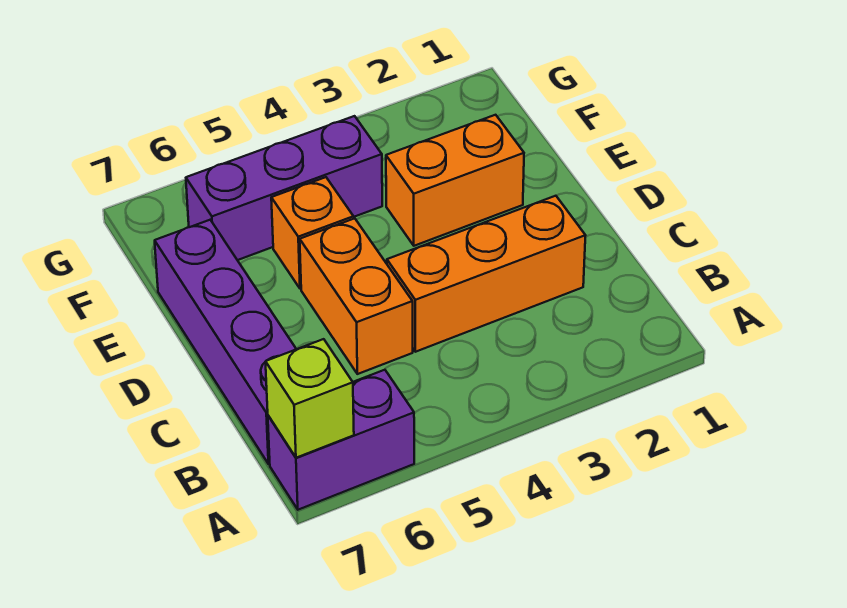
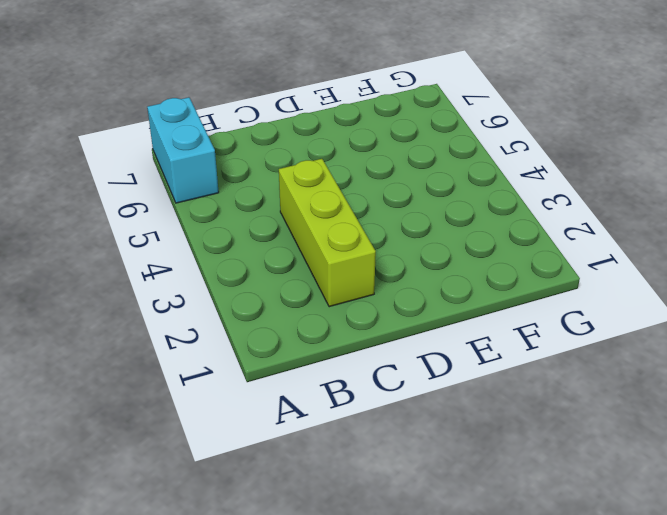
cyan 1x2 brick [147,97,219,203] -> purple 1x2 brick [268,370,414,510]
lime 1x3 brick [279,159,376,307] -> orange 1x3 brick [387,196,586,352]
none -> purple 1x4 brick [155,220,296,464]
none -> orange 1x2 brick [300,218,413,374]

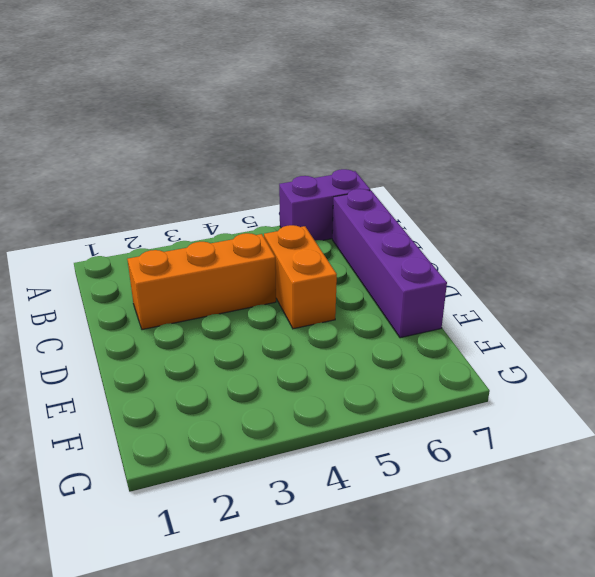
none -> orange 1x2 brick [386,115,524,246]
none -> orange 1x1 brick [271,177,354,289]

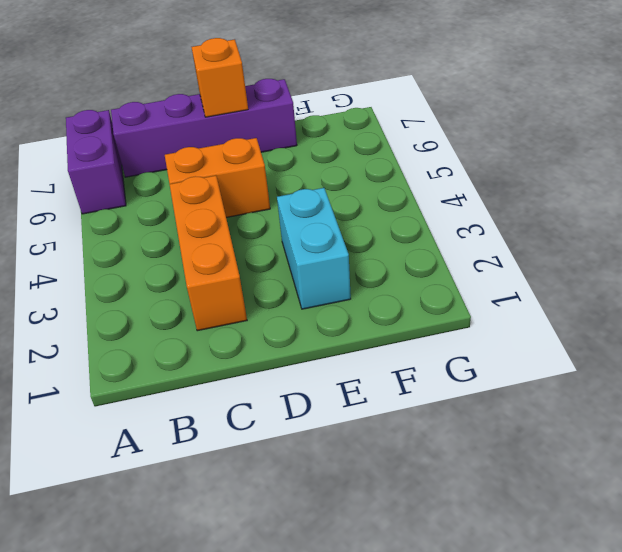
orange 1x1 brick [192,38,248,117] -> orange 1x1 brick moved to [271,177,354,289]
cyan 1x2 brick [277,188,351,309] -> orange 1x2 brick [386,115,524,246]
none -> purple 1x3 brick [186,116,382,260]
none -> lime 1x1 brick [266,339,354,458]

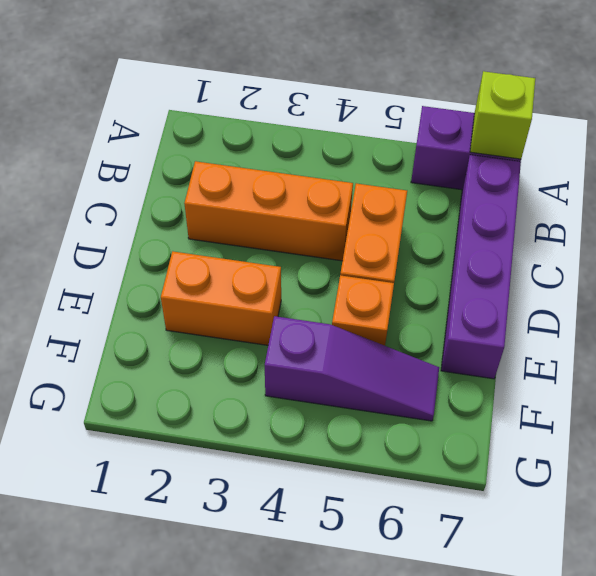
purple 1x3 slope [265,316,439,421] -> purple 1x3 brick [186,116,382,260]

